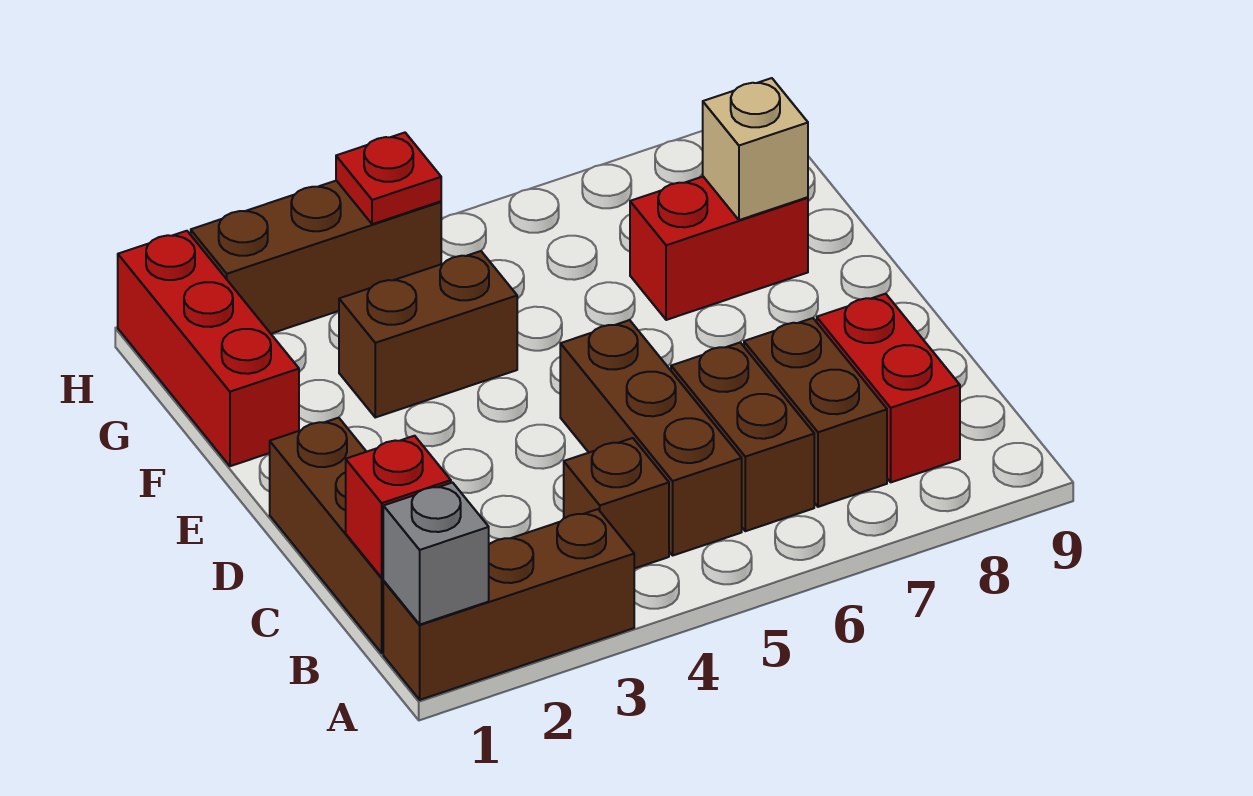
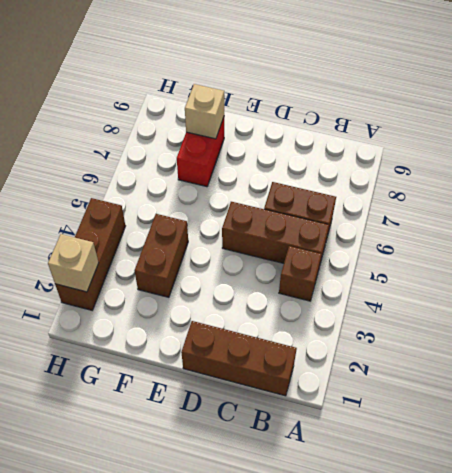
tan 1x1 brick [48,234,99,292] -> none
none -> brown 1x3 brick [383,509,634,700]
none -> brown 1x2 brick [744,318,887,507]
none -> red 1x2 brick [817,294,960,482]

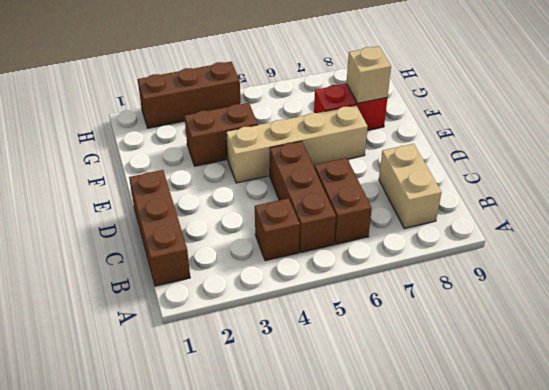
tan 1x2 brick [379,144,442,228] -> red 1x2 brick [817,294,960,482]
tan 1x4 brick [226,105,368,183] -> none
none -> brown 1x3 brick [383,509,634,700]
none -> brown 1x2 brick [744,318,887,507]
none -> red 1x3 brick [118,231,299,466]

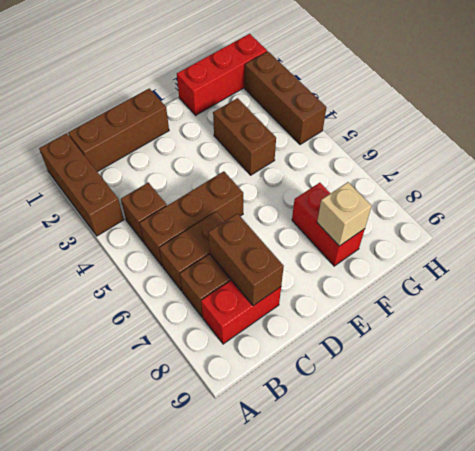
brown 1x2 brick [208,213,284,306] -> none
none -> grey 1x1 brick [383,483,489,624]
none -> red 1x1 brick [346,436,451,578]
none -> red 1x1 plate [336,133,441,224]

